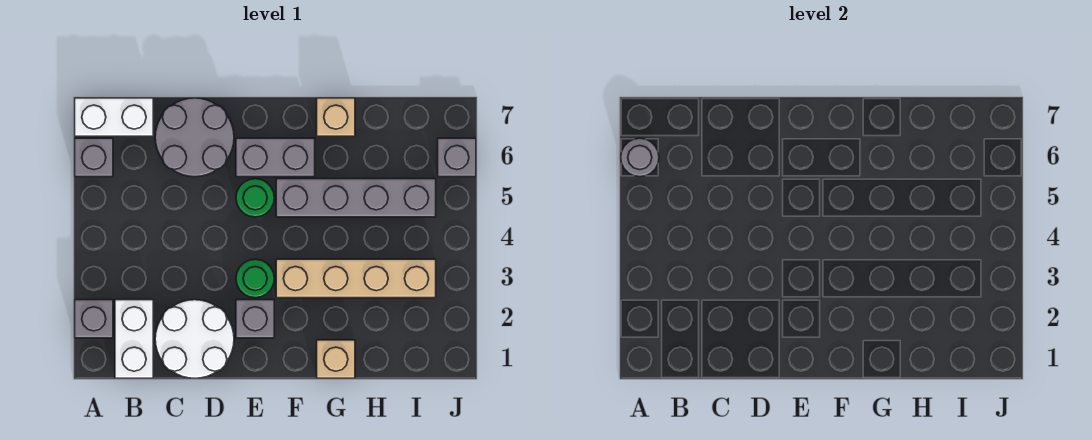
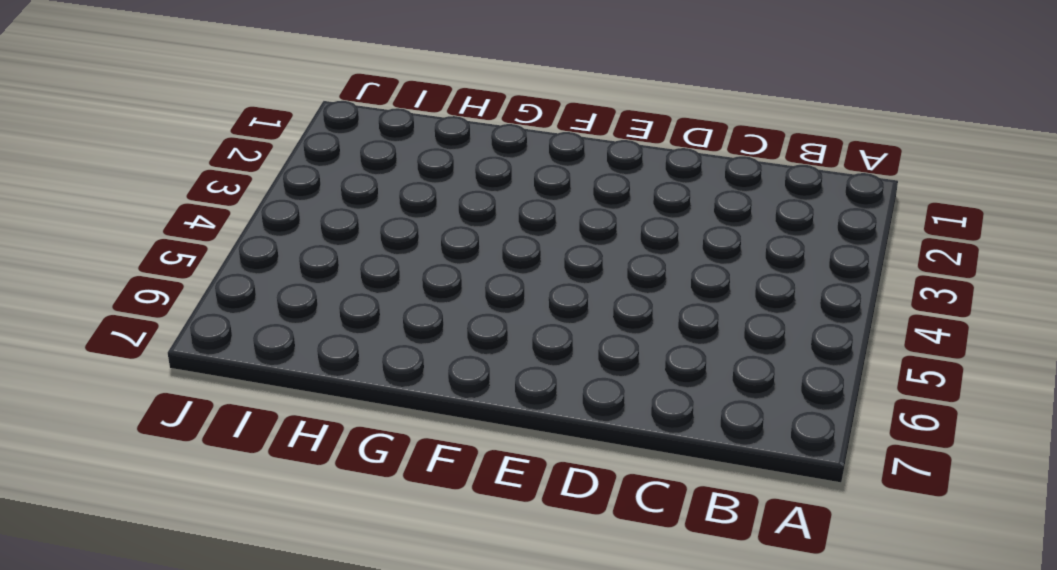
none -> grey 1x1 brick [75,300,113,338]
none -> grey 1x1 brick [75,138,113,177]
none -> white 1x2 brick [75,98,153,136]

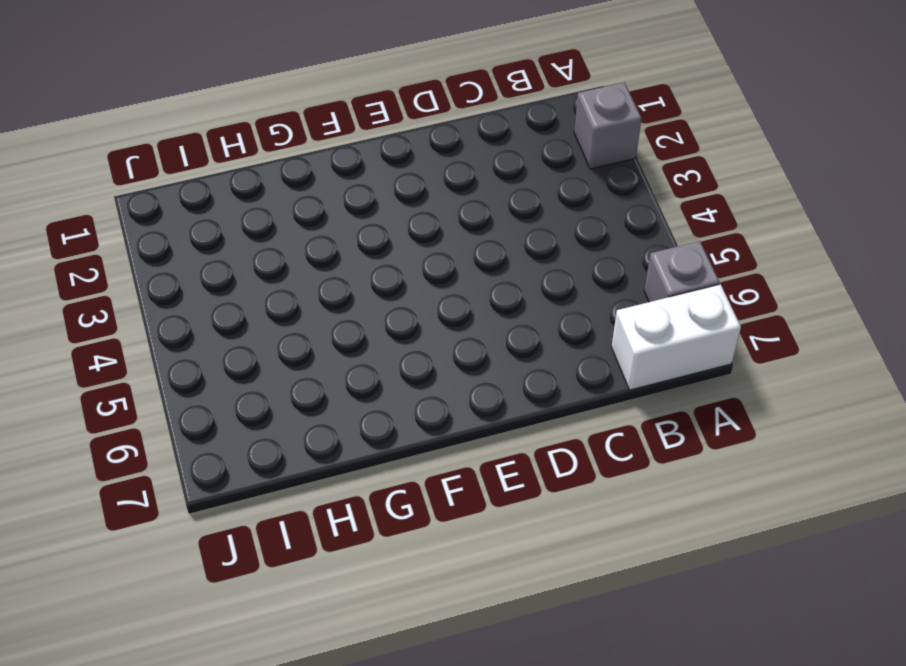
none -> white 1x2 brick [115,300,153,378]
none -> white 2x2 round brick [155,300,234,378]
none -> grey 2x2 round brick [155,98,234,177]

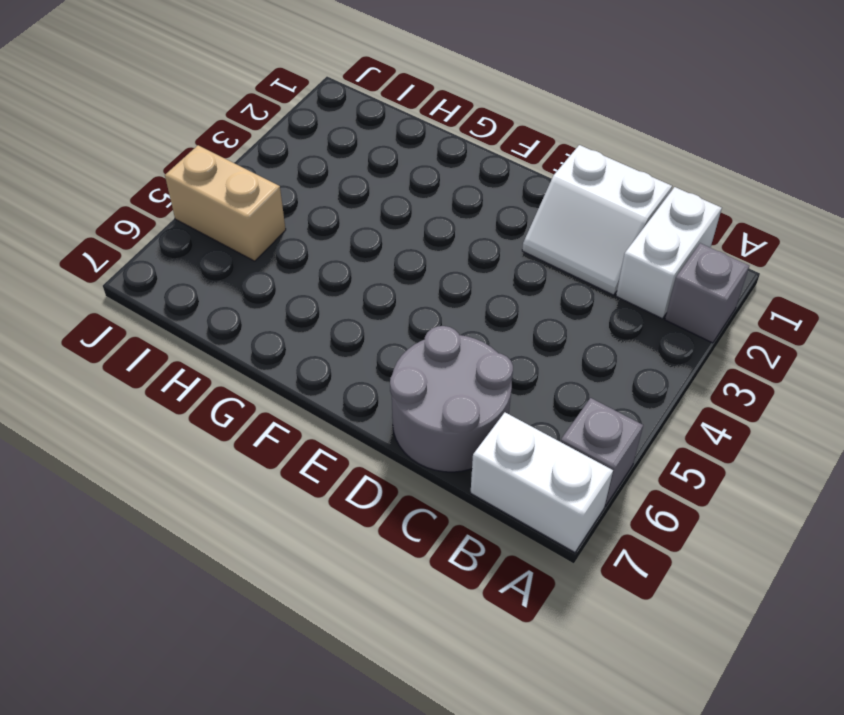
white 2x2 slope [522,145,672,295] -> white 2x2 round brick [155,300,234,378]
tan 1x2 brick [165,145,286,261] -> grey 1x4 brick [276,179,436,217]
none -> grey 1x1 brick [236,300,274,338]
none -> green 1x1 round brick [236,259,274,298]
none -> green 1x1 round brick [236,179,274,217]

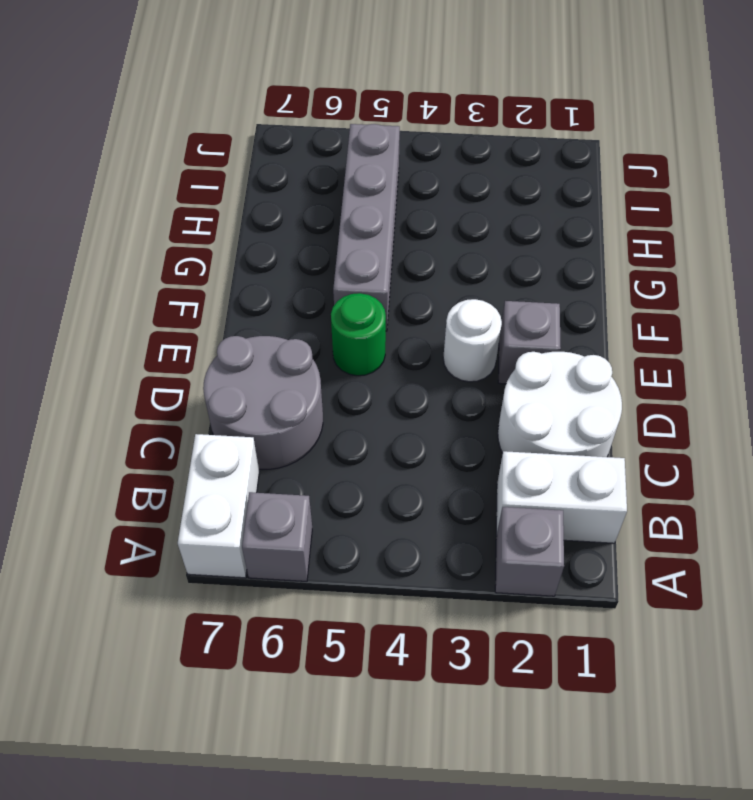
white 1x1 round brick [443,299,502,382] -> green 1x1 round brick [236,259,274,298]
none -> grey 1x2 brick [236,138,315,177]
none -> tan 1x4 brick [276,259,436,298]
none -> tan 1x1 brick [317,340,355,378]

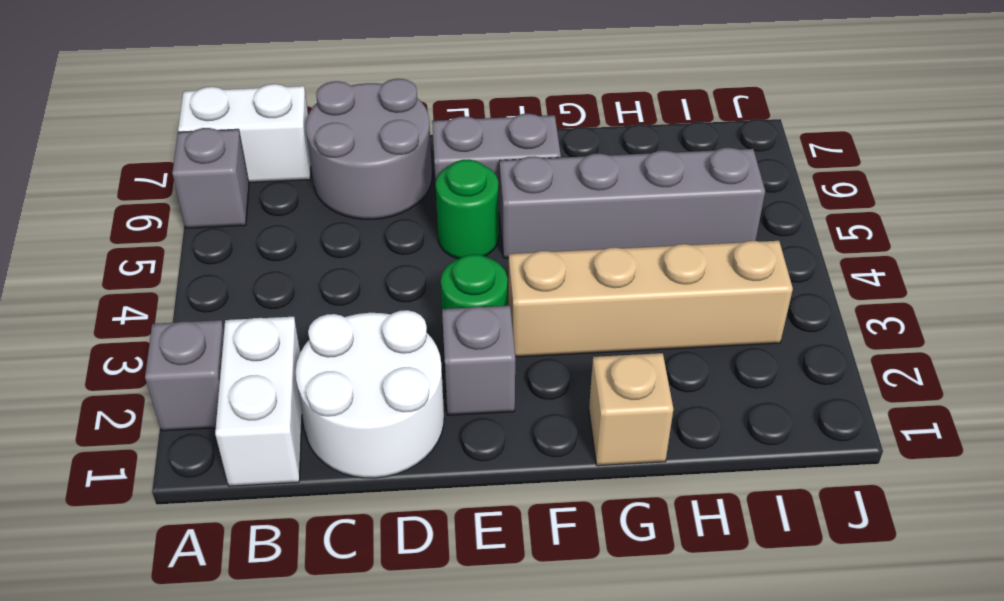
none -> tan 1x1 brick [317,98,355,136]
none -> grey 1x1 brick [438,138,476,177]
none -> grey 1x1 round brick [621,138,659,177]

